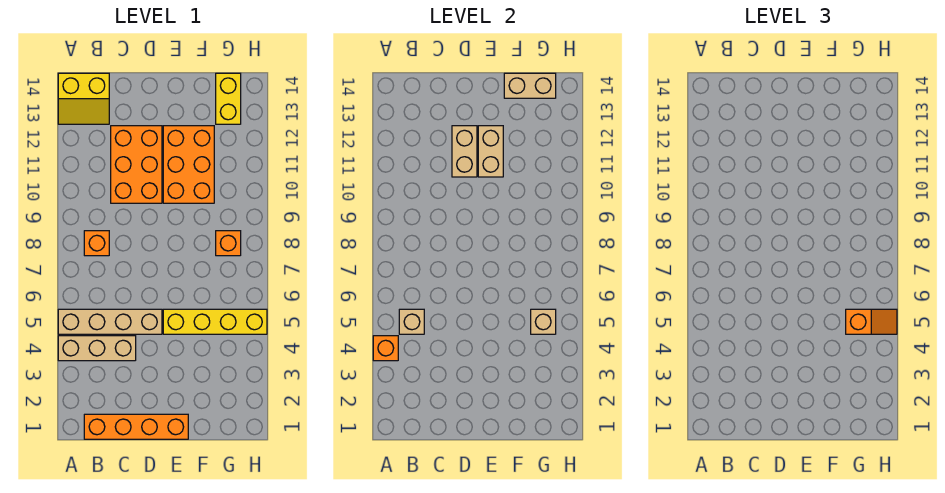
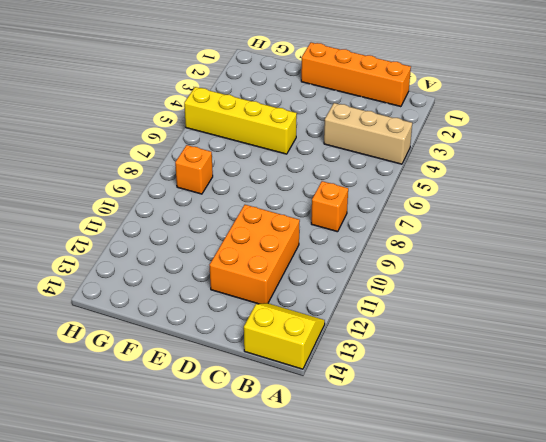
none -> tan 1x4 brick [58,309,162,334]
none -> orange 2x3 brick [163,126,214,203]
none -> yellow 1x2 brick [216,73,241,124]

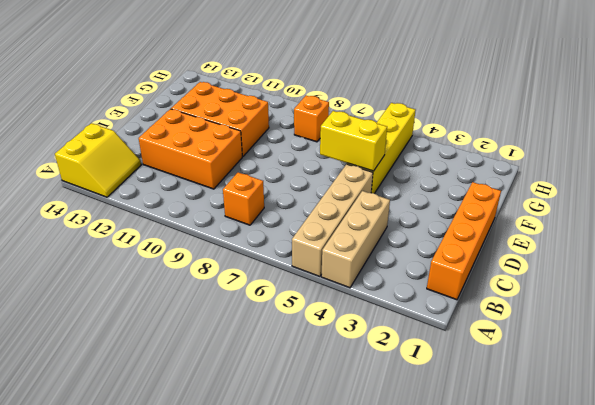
yellow 1x2 brick [320,111,387,171] -> yellow 1x2 brick moved to [216,73,241,124]
none -> orange 1x1 brick [373,336,398,361]
none -> tan 1x1 brick [399,309,424,334]
none -> tan 1x2 brick [452,126,477,177]

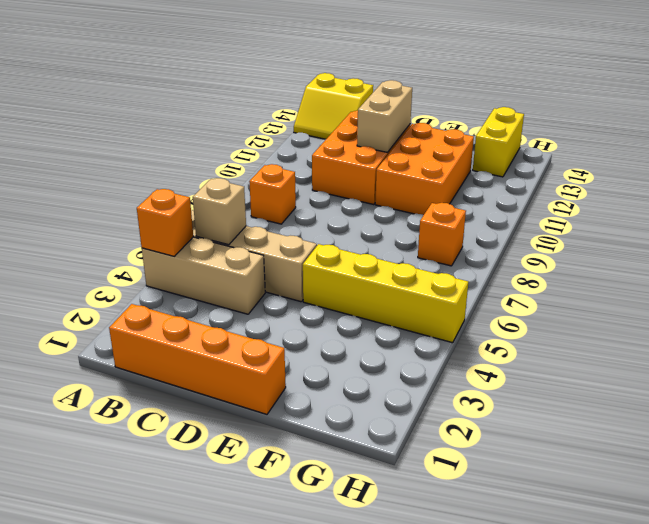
none -> tan 1x2 brick [478,126,503,177]
none -> tan 1x2 brick [504,73,556,98]
none -> tan 1x1 brick [531,309,556,334]

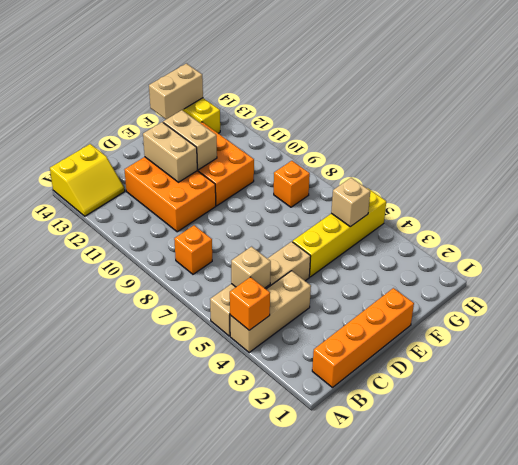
none -> orange 1x2 slope [846,309,897,334]

